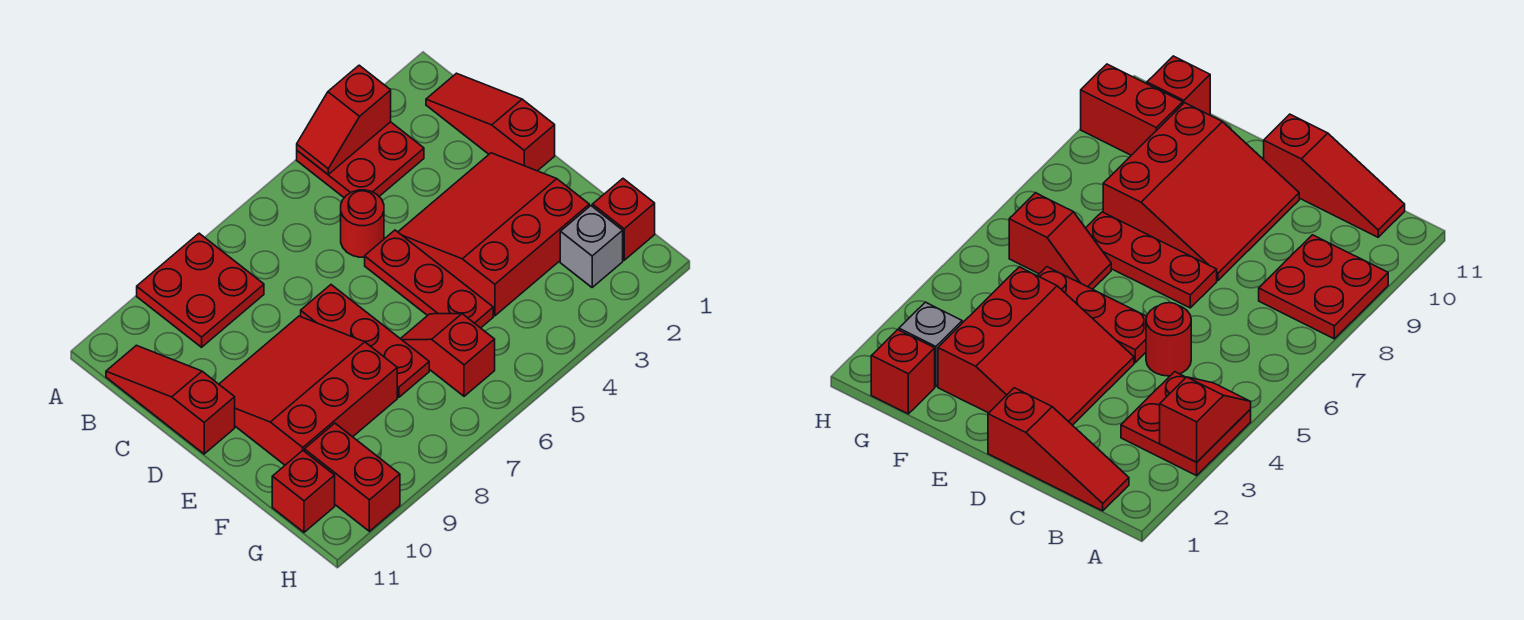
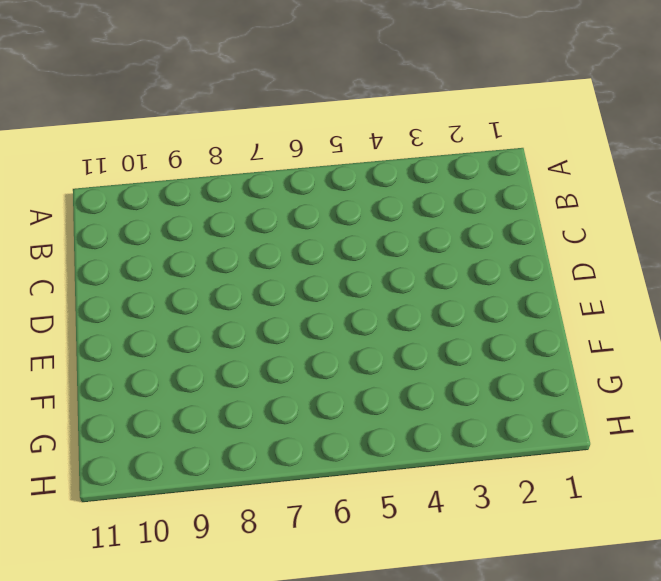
none -> red 2x2 plate [297,122,424,198]
none -> red 2x2 plate [137,233,264,347]
none -> red 1x3 slope [426,73,555,171]

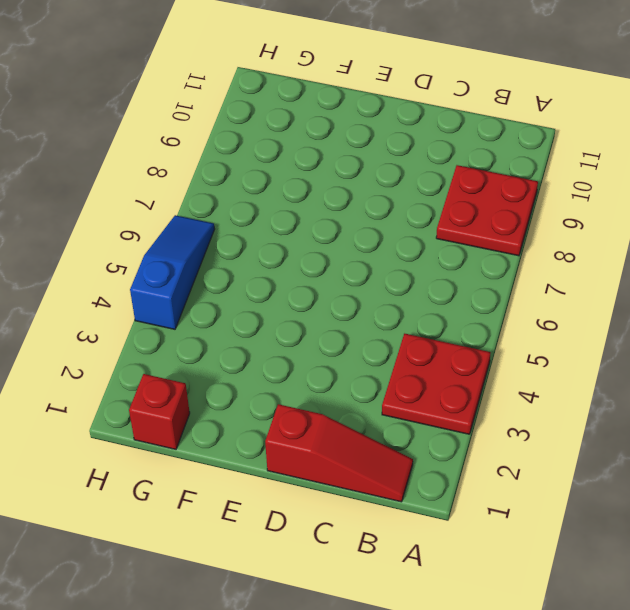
blue 1x3 slope [130,215,215,329] -> none
none -> red 1x3 slope [106,345,235,454]
none -> red 1x1 round brick [341,190,384,257]
none -> red 3x3 slope [398,153,589,316]

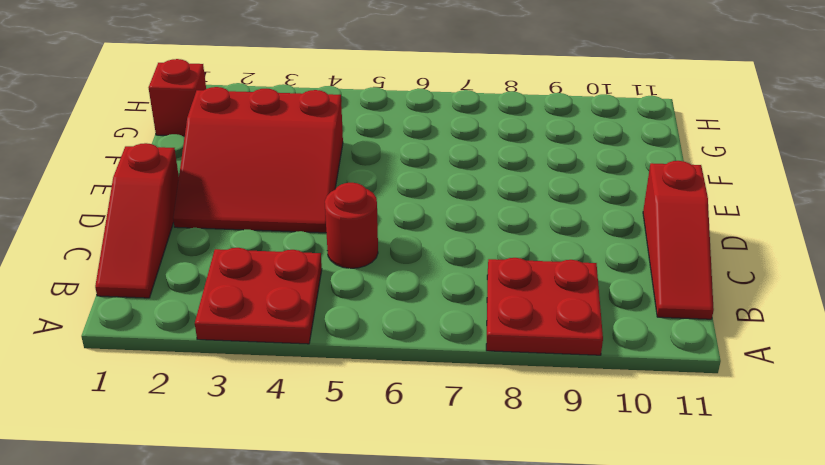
none -> red 1x3 plate [365,230,493,328]
none -> red 1x3 plate [301,285,429,397]
none -> red 3x3 slope [219,316,397,465]

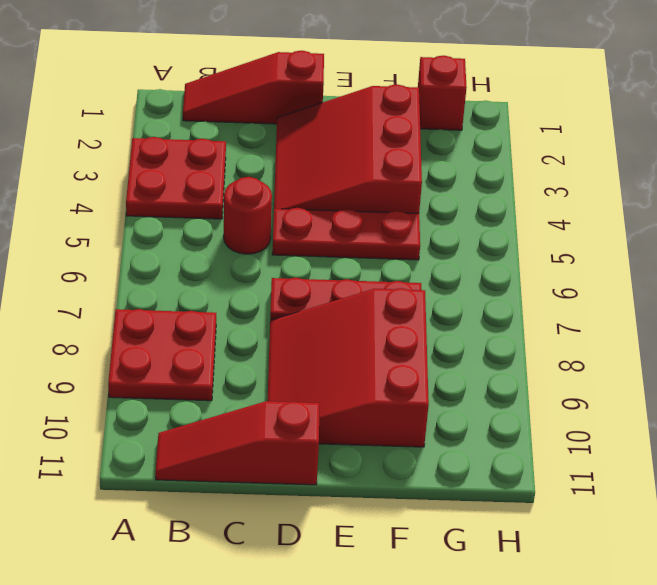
none -> red 1x2 slope [401,314,495,396]
none -> grey 1x1 brick [560,206,623,287]
none -> red 1x2 brick [304,423,400,531]

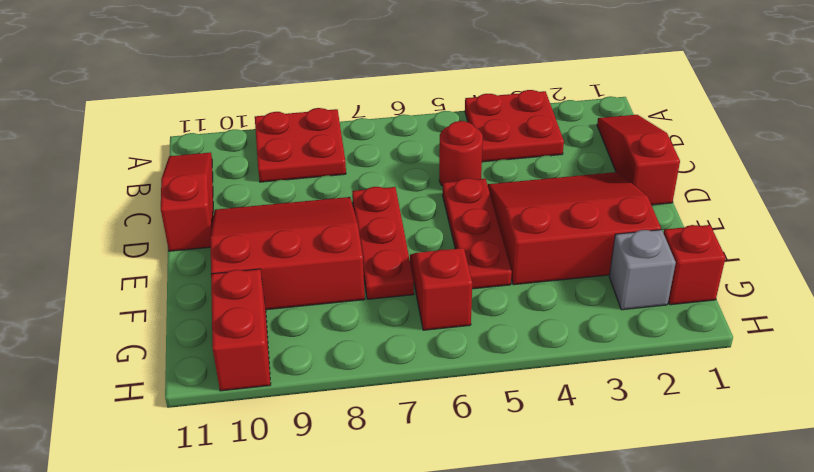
none -> red 1x1 brick [272,451,335,532]
none -> red 1x2 slope [297,65,391,174]

